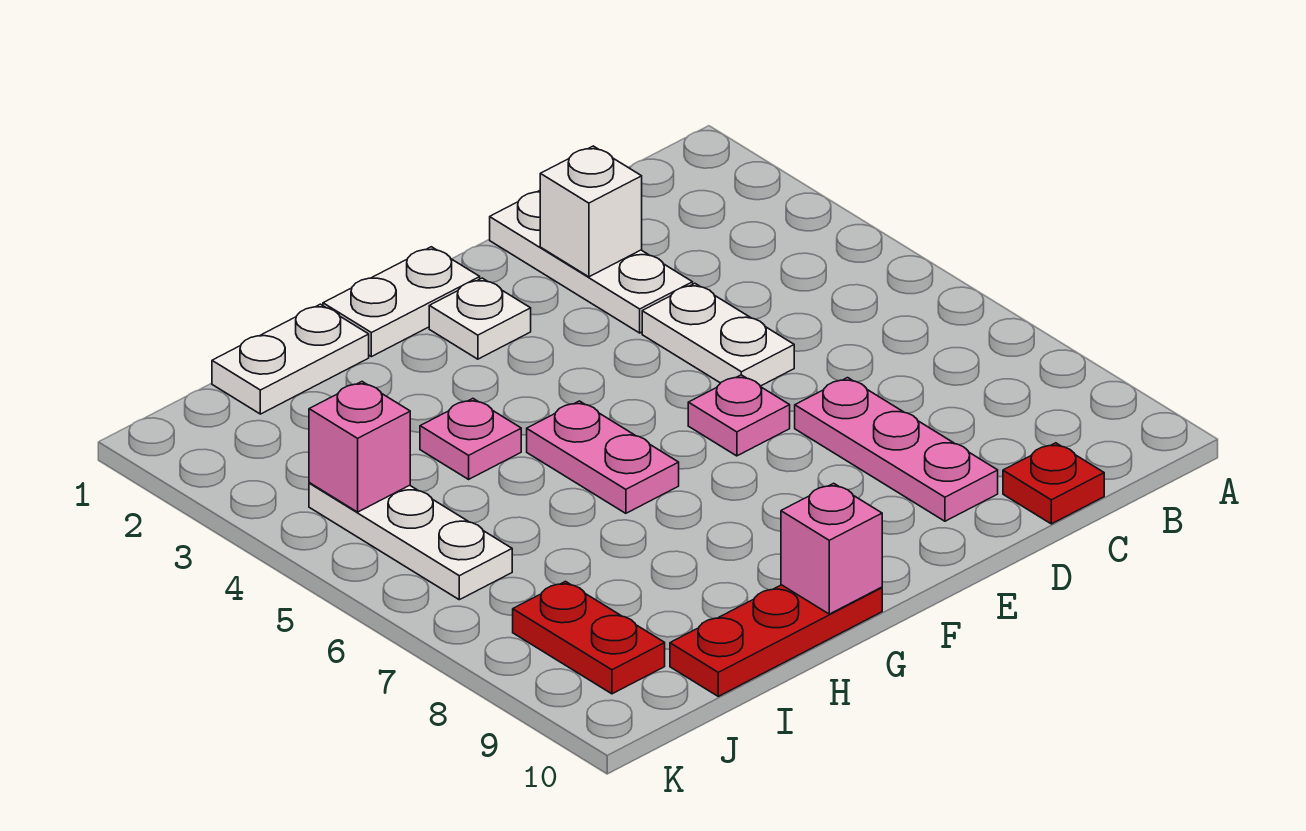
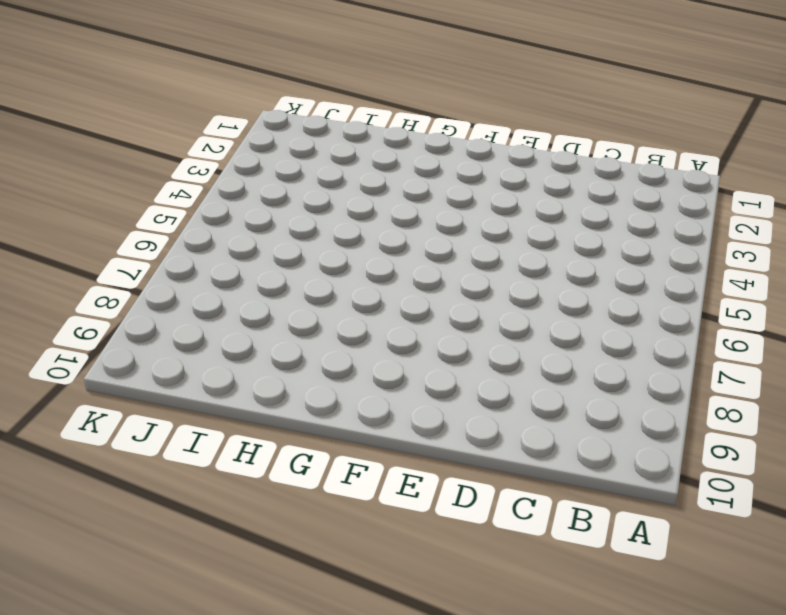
none -> red 1x1 plate [1003,443,1104,524]
none -> white 1x3 plate [490,191,693,333]
none -> white 1x2 plate [642,284,794,386]

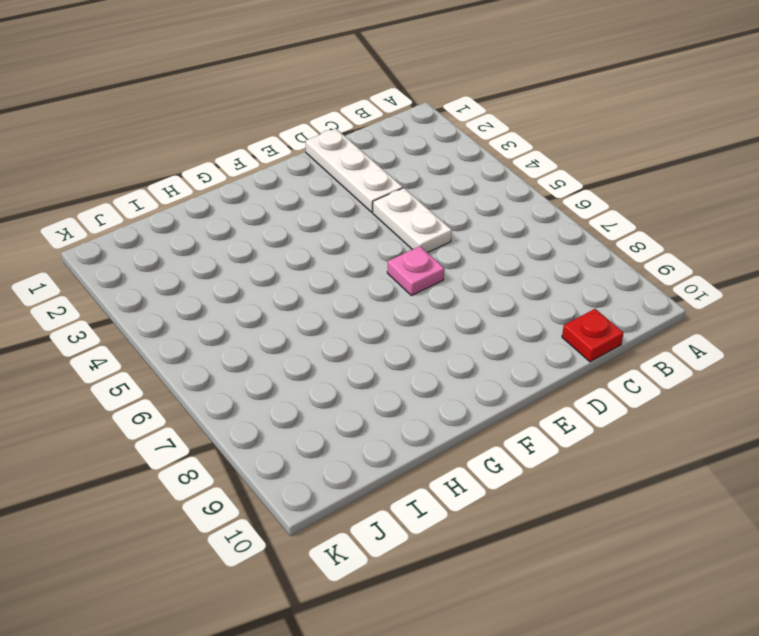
none -> pink 1x3 plate [795,378,998,521]
none -> white 1x2 plate [323,247,480,357]
none -> white 1x1 plate [429,278,531,359]

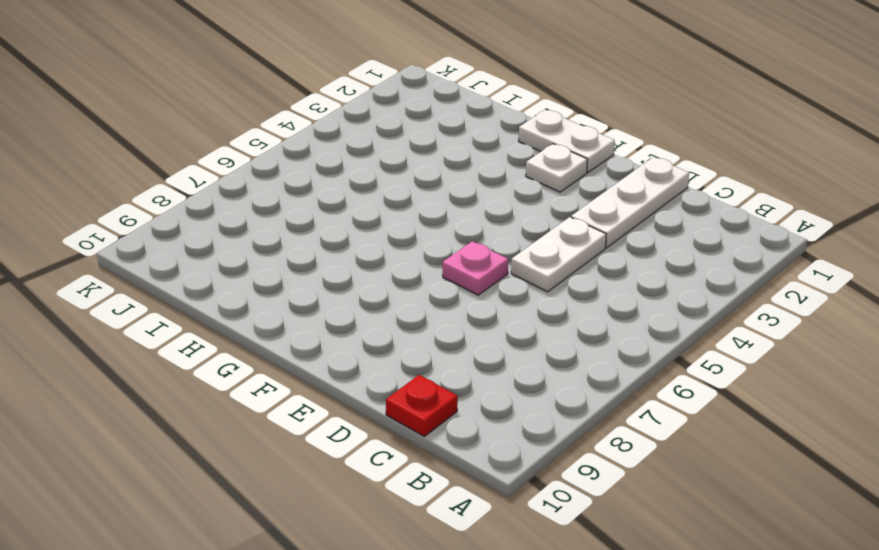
none -> pink 1x3 plate [795,378,998,521]
none -> pink 1x2 plate [527,401,679,513]
none -> red 1x3 plate [670,585,882,696]

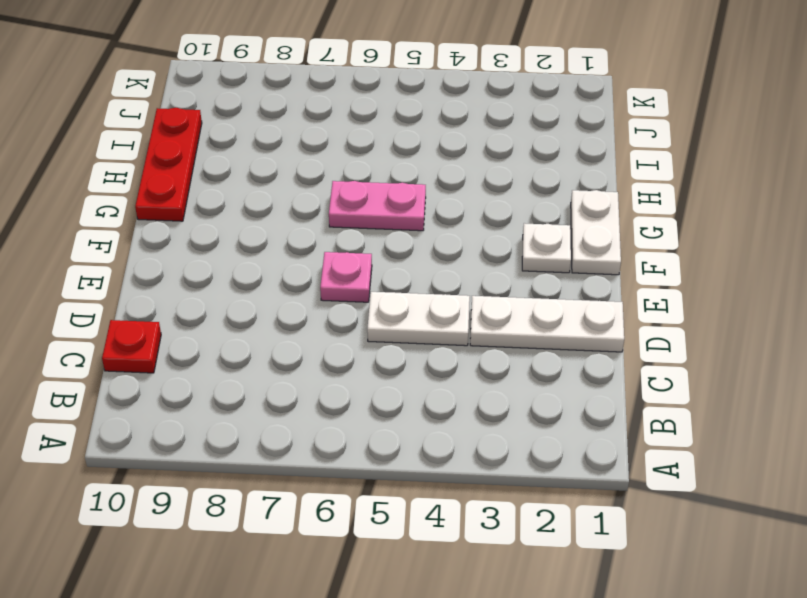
none -> pink 1x3 plate [795,378,998,521]
none -> white 1x2 plate [212,304,369,414]
none -> pink 1x1 plate [420,399,521,479]

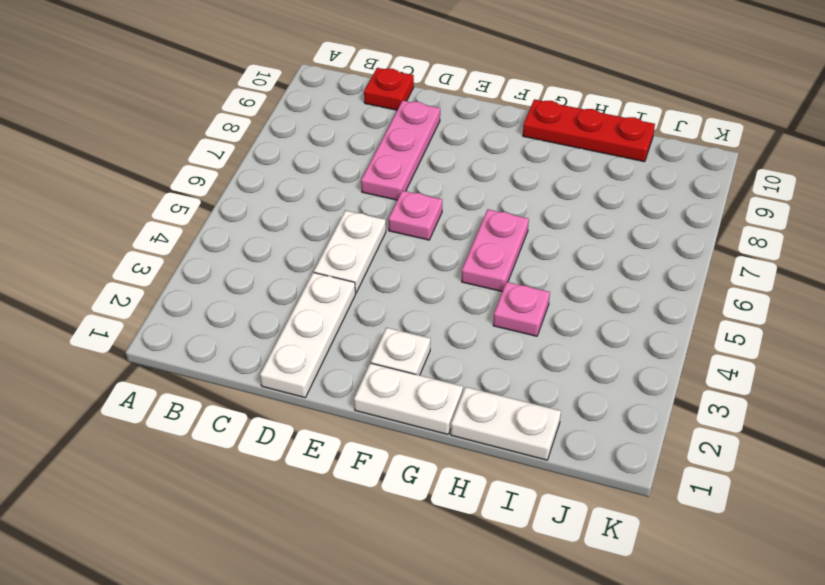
none -> white 1x3 plate [309,483,512,600]
none -> red 1x2 plate [513,581,665,694]
none -> white 1x1 brick [540,146,642,277]

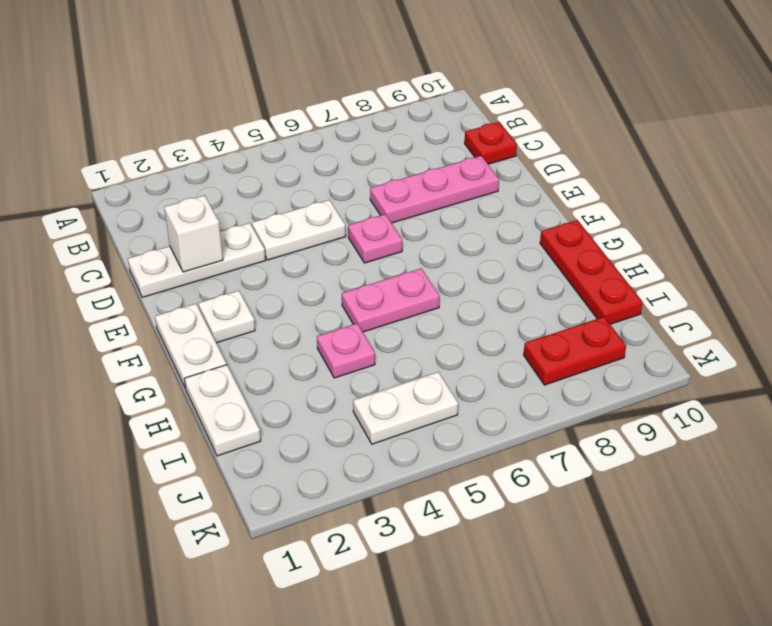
white 1x2 plate [353,372,458,444] -> white 1x3 plate [309,483,512,600]
none -> pink 1x1 brick [781,483,882,614]
none -> pink 1x1 brick [309,382,410,512]

